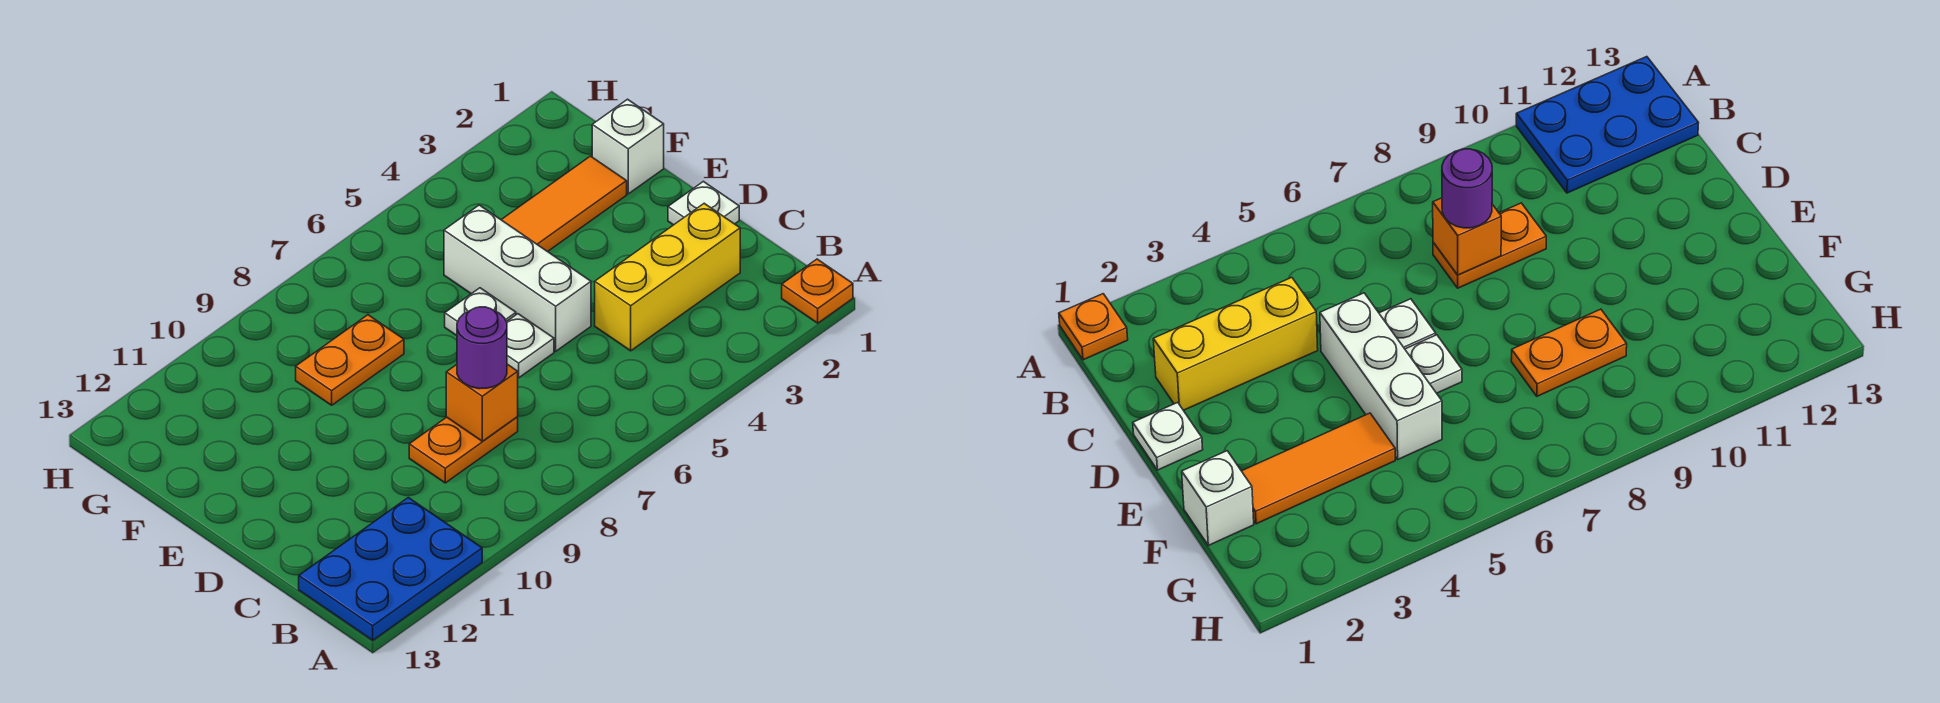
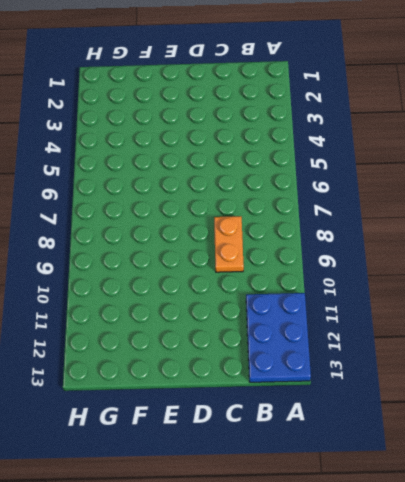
none -> orange 1x1 plate [782,259,853,323]
none -> yellow 1x3 brick [595,203,740,351]
none -> white 1x1 plate [668,181,739,225]

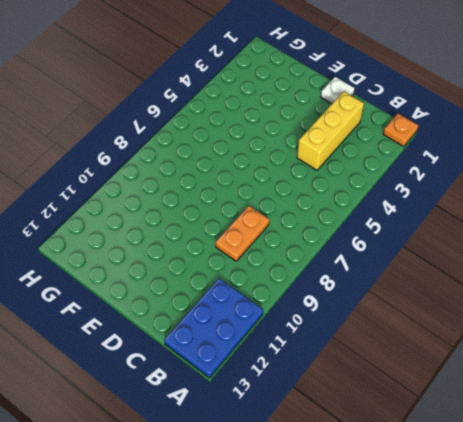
none -> white 1x3 brick [444,205,591,351]
none -> white 1x1 plate [507,314,554,378]
none -> white 1x1 plate [445,288,516,336]

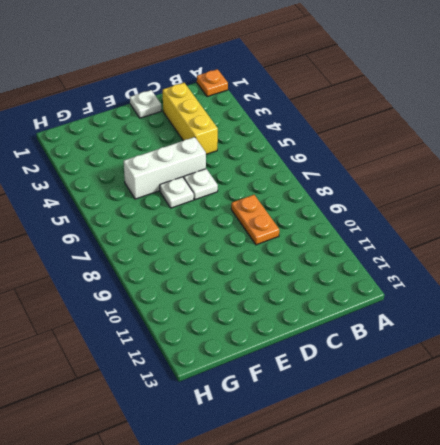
none -> blue 2x3 plate [299,498,482,640]
none -> white 1x1 brick [592,99,664,194]
none -> orange 1x3 tile [501,156,627,252]

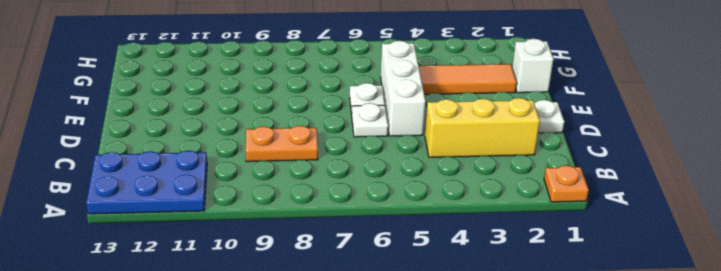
none -> orange 1x2 plate [296,315,404,405]
none -> orange 1x1 brick [446,364,518,441]
none -> purple 1x1 round brick [457,307,507,389]

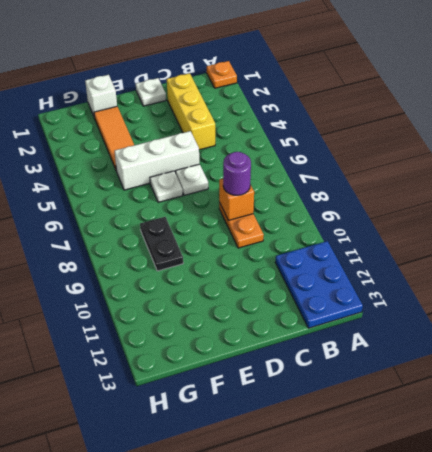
black 1x2 plate [140,217,183,271] -> orange 1x2 plate [296,315,404,405]

